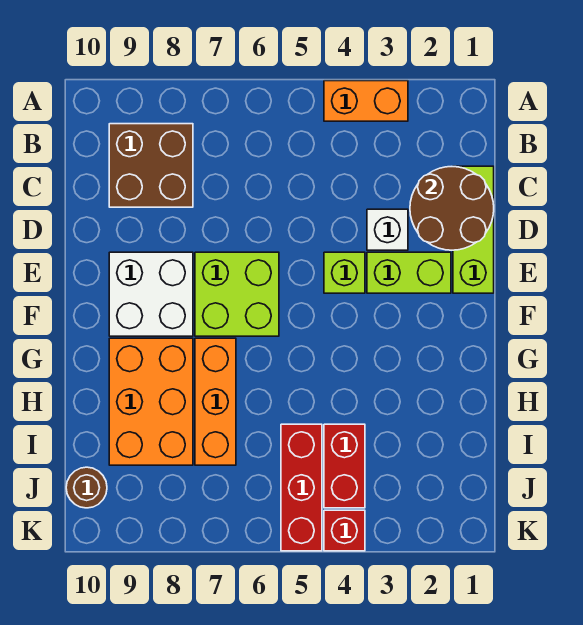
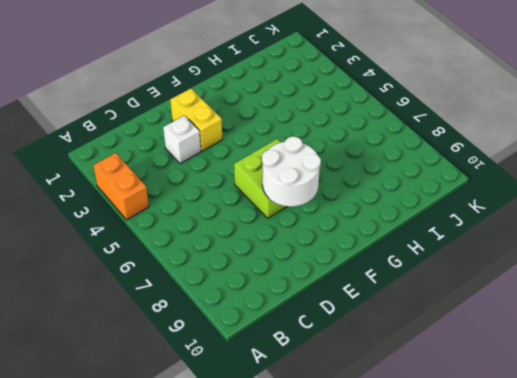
yellow 1x2 brick [170,89,222,151] -> lime 1x2 brick [367,252,451,293]
white 2x2 round brick [262,137,321,207] -> none
none -> brown 2x2 brick [109,124,193,207]
none -> lime 1x3 brick [453,166,494,293]
none -> lime 1x1 brick [324,252,365,293]

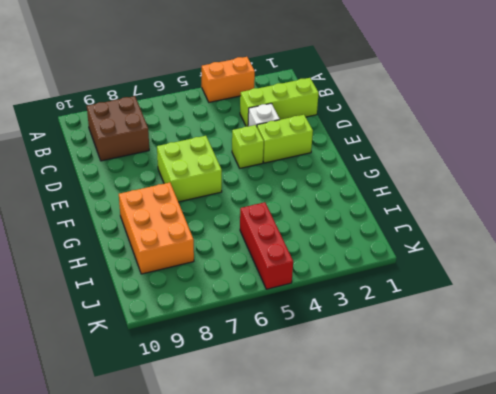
lime 1x3 brick [240,78,319,126] -> lime 1x3 brick turned to [453,166,494,293]
none -> white 2x2 brick [109,252,193,336]
none -> orange 1x3 brick [195,338,236,465]
none -> red 1x2 brick [324,424,365,508]

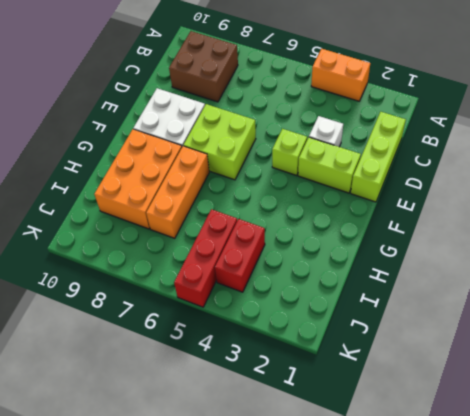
none -> brown 1x1 round brick [66,467,107,508]
none -> red 1x1 brick [324,510,365,551]
none -> brown 2x2 round brick [410,167,494,250]

